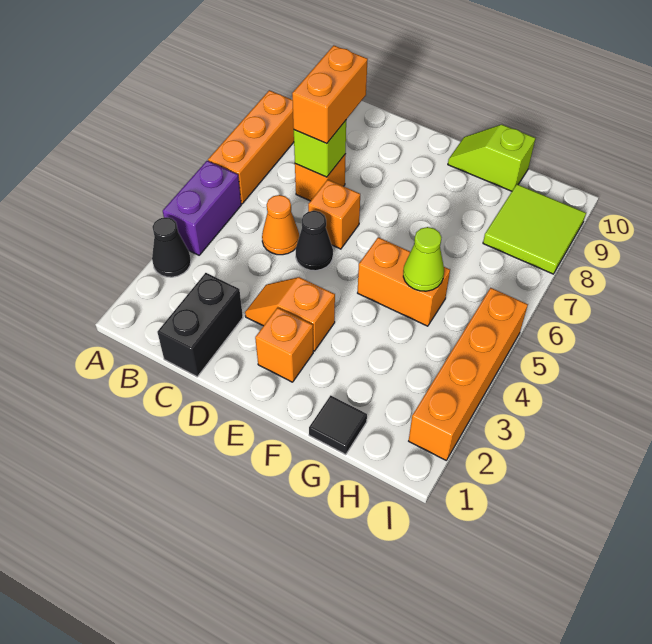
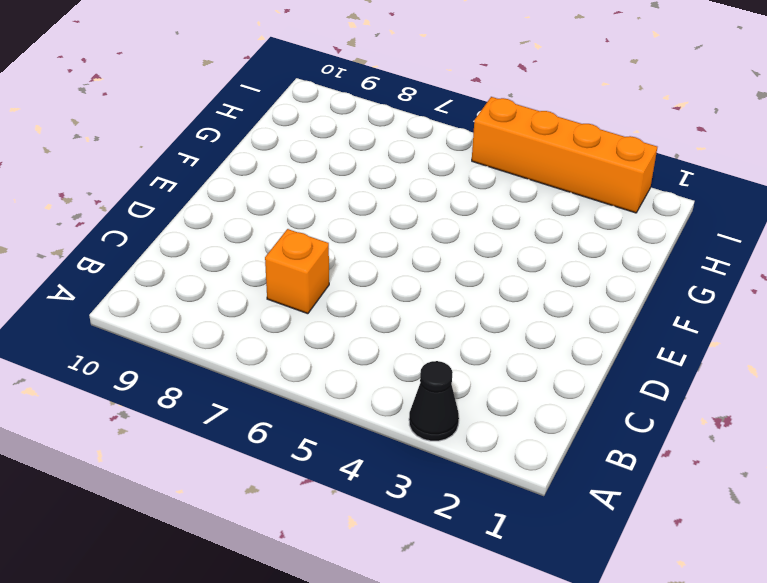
none -> purple 1x2 brick [163,161,241,255]
none -> orange 1x3 brick [208,90,294,204]
none -> black 1x2 brick [157,273,243,377]

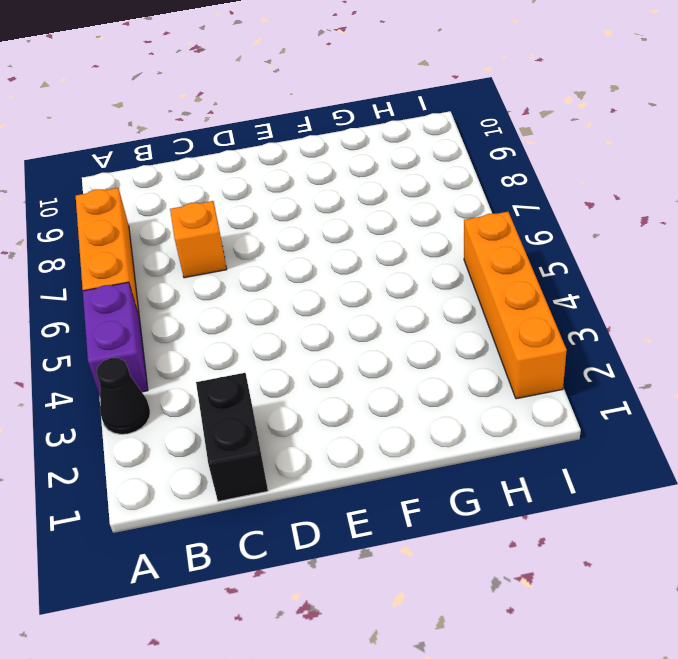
none -> orange 1x1 cone [262,195,299,255]
none -> orange 1x2 slope [245,277,335,351]
none -> black 1x1 cone [296,211,333,271]

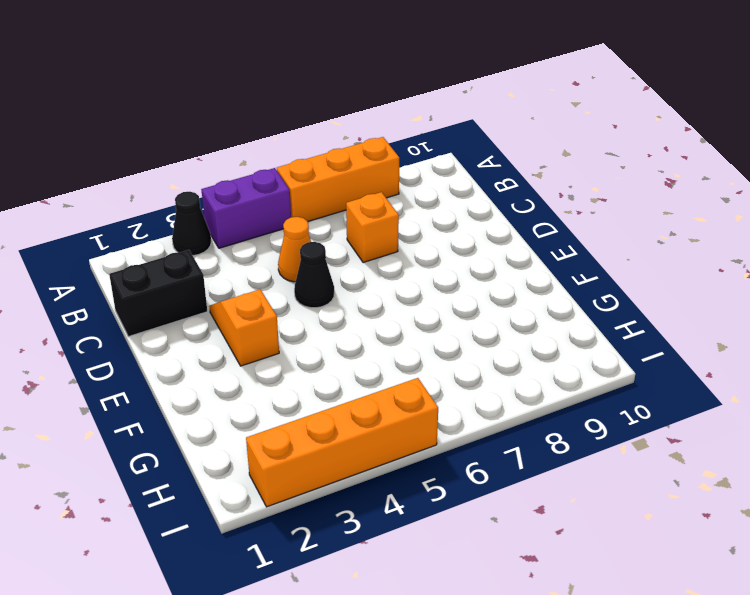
none -> orange 1x1 brick [308,180,360,249]
none -> orange 1x1 brick [255,308,313,382]
none -> orange 1x2 brick [358,237,450,326]

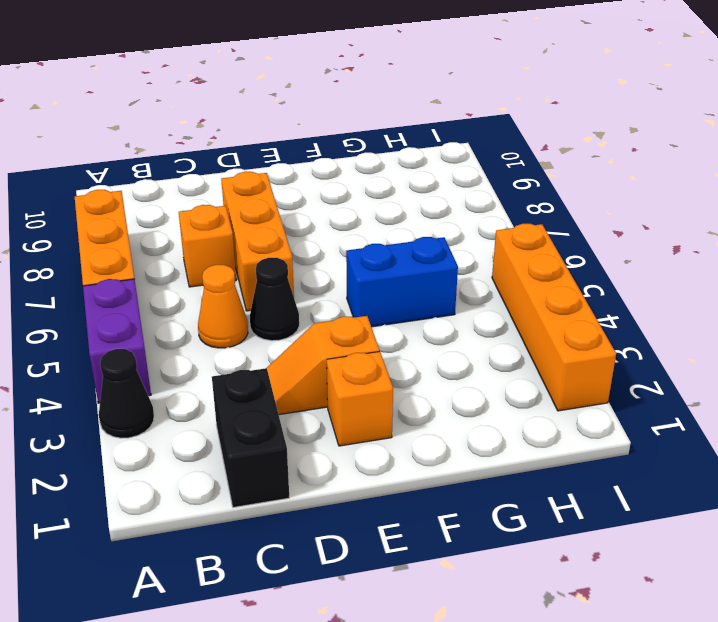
orange 1x3 brick [221,172,294,311] -> orange 1x1 brick [308,180,360,249]
blue 1x2 brick [346,237,458,327] -> orange 1x2 brick [358,237,450,326]
none -> lime 1x2 slope [448,124,535,191]
none -> black 1x1 tile [309,395,367,455]
none -> lime 2x2 tile [483,184,586,274]

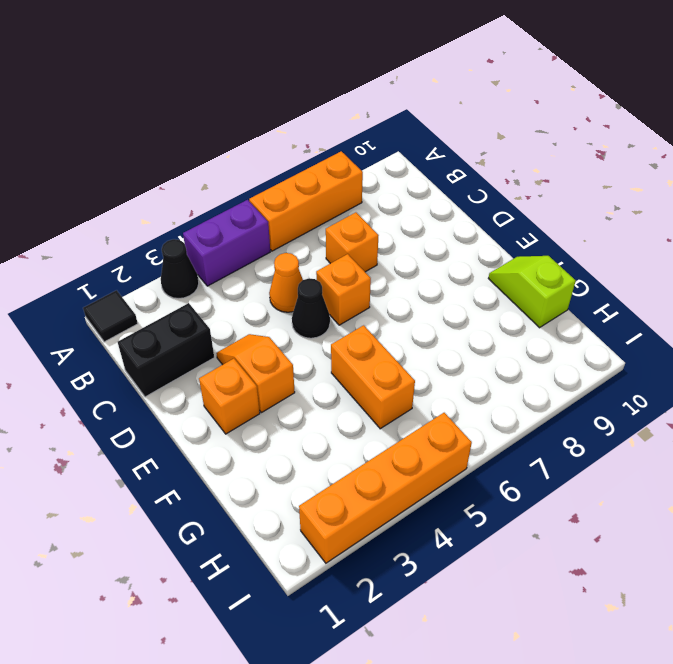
black 1x1 tile [83,290,138,342] -> black 1x1 tile moved to [309,395,367,455]
none -> lime 2x2 tile [483,184,586,274]
none -> lime 1x1 brick [294,121,346,177]
none -> lime 1x1 cone [403,227,444,291]

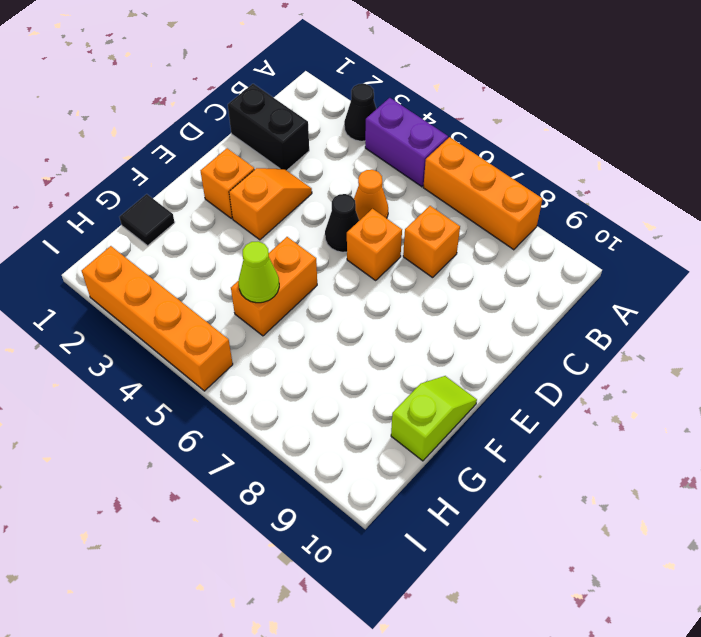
none -> lime 2x2 tile [483,184,586,274]
none -> lime 1x1 brick [294,121,346,177]
none -> orange 1x2 brick [292,45,368,144]

